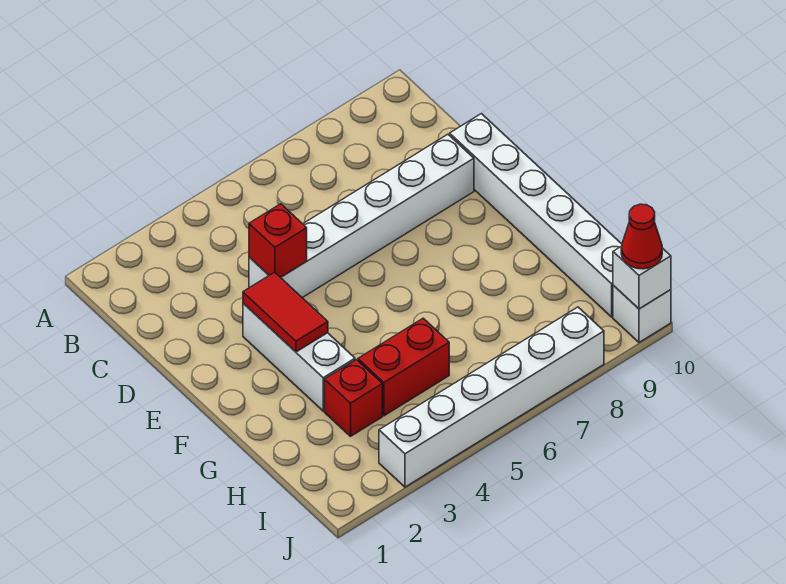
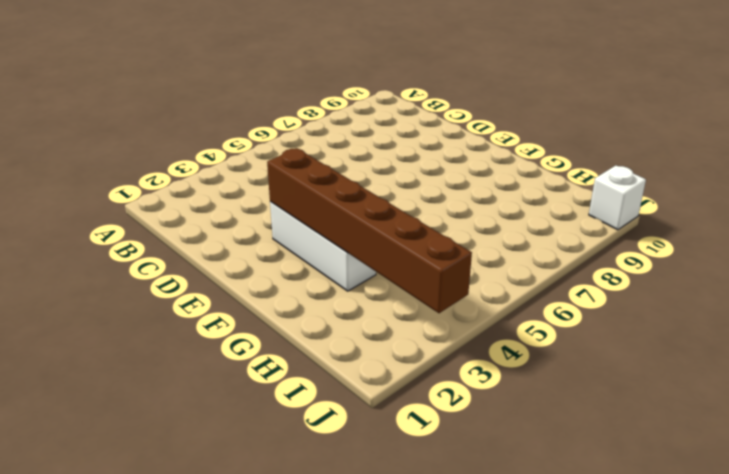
brown 1x6 brick [267,148,472,313] -> red 1x2 tile [243,272,328,352]
none -> white 1x6 brick [249,134,474,298]
none -> white 1x6 brick [450,114,622,317]

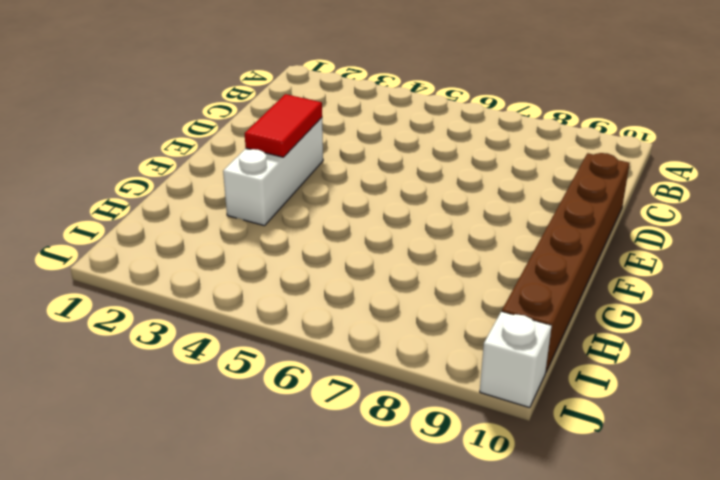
brown 1x6 brick [502,153,630,373] -> white 1x6 brick [450,114,622,317]
none -> white 1x6 brick [249,134,474,298]
none -> red 1x1 brick [325,360,382,436]

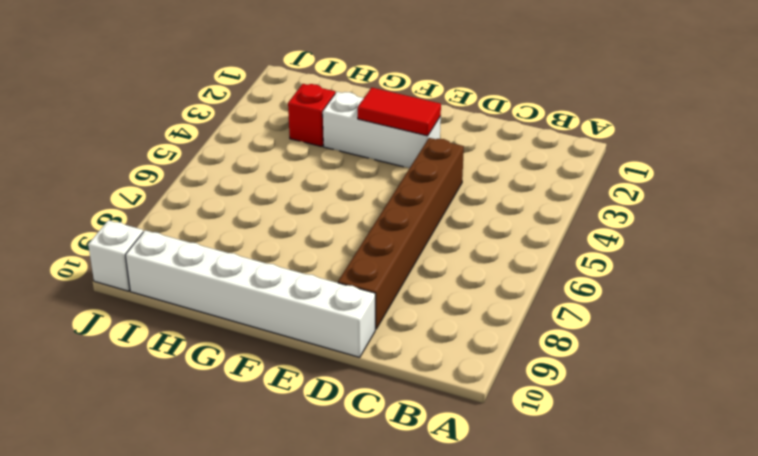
brown 1x6 brick [338,138,464,329] -> white 1x6 brick [249,134,474,298]
none -> red 1x2 brick [358,318,449,416]
none -> white 1x6 brick [379,307,604,487]

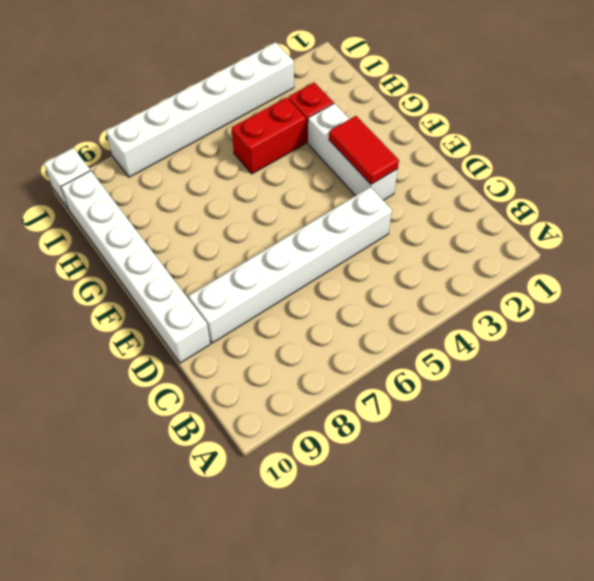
none -> red 1x1 brick [249,204,307,277]
none -> white 1x1 brick [613,246,671,309]

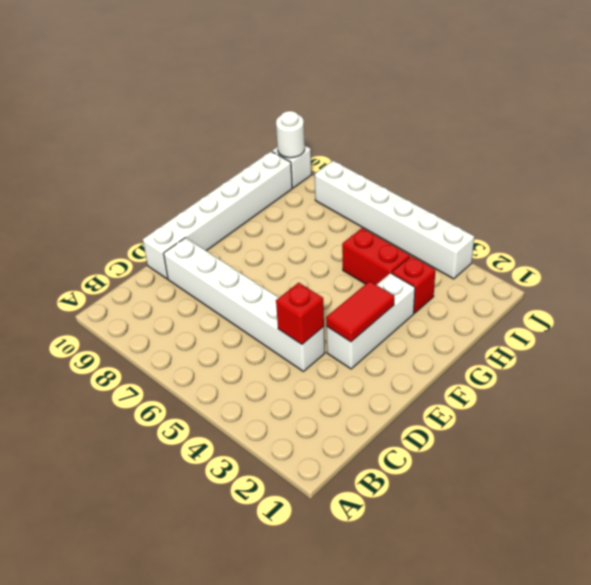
white 1x1 round brick [276,111,305,158] -> white 1x1 brick [613,246,671,309]
none -> red 1x1 cone [621,204,662,269]

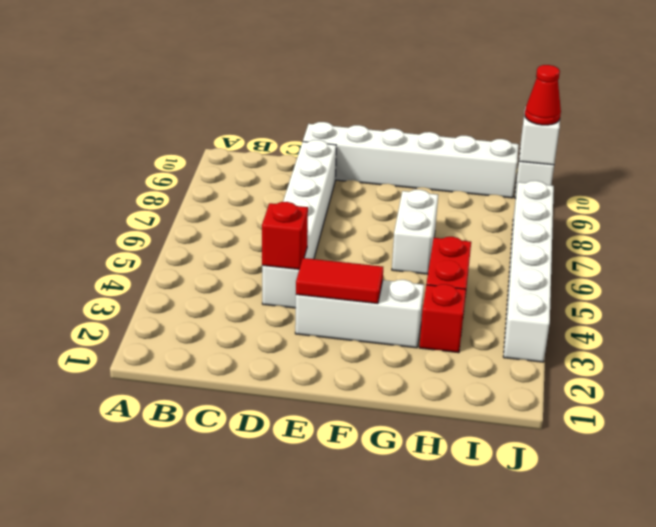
white 1x2 brick [392,190,438,274] -> none

